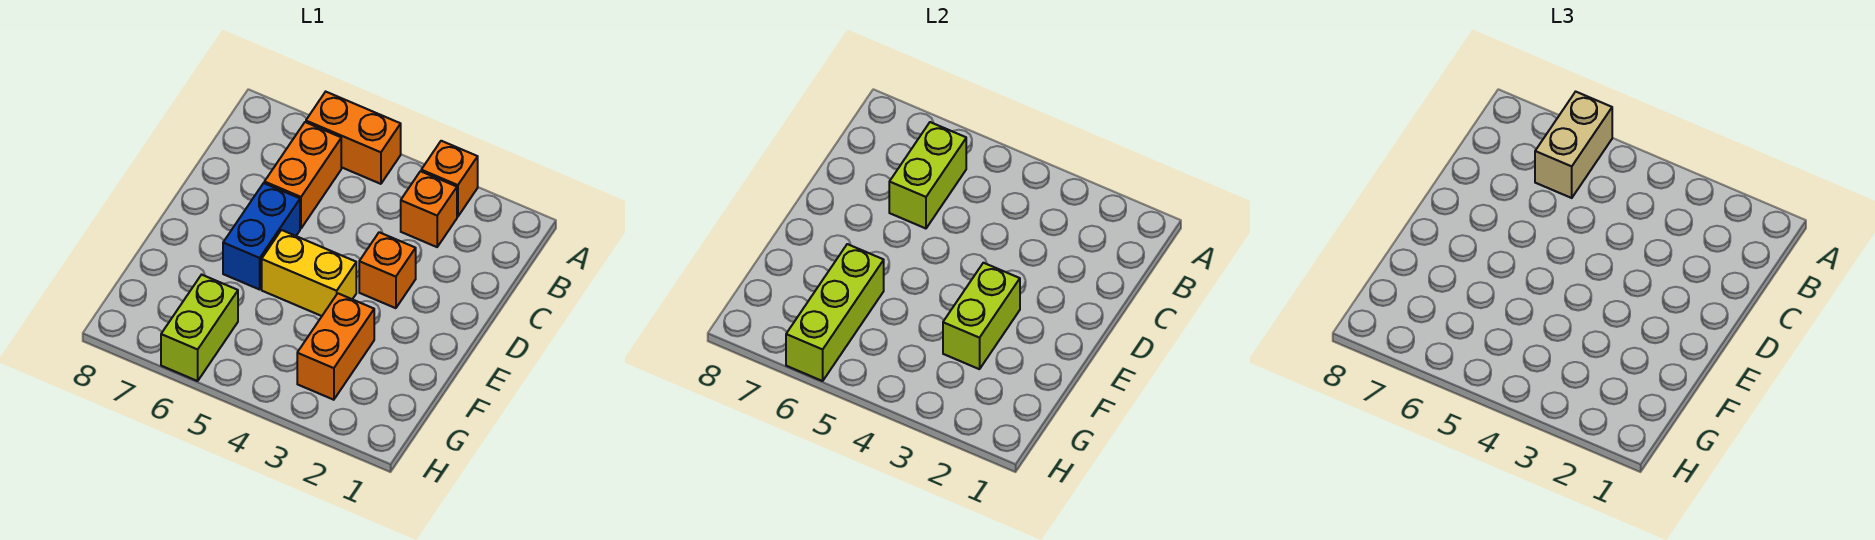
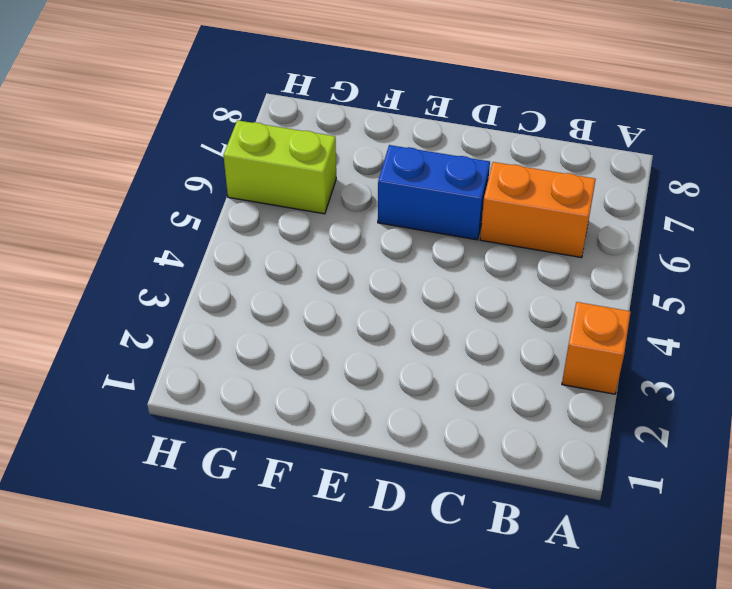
none -> orange 1x2 brick [306,92,401,184]
none -> orange 1x1 brick [401,171,457,247]
none -> orange 1x1 brick [359,232,416,308]

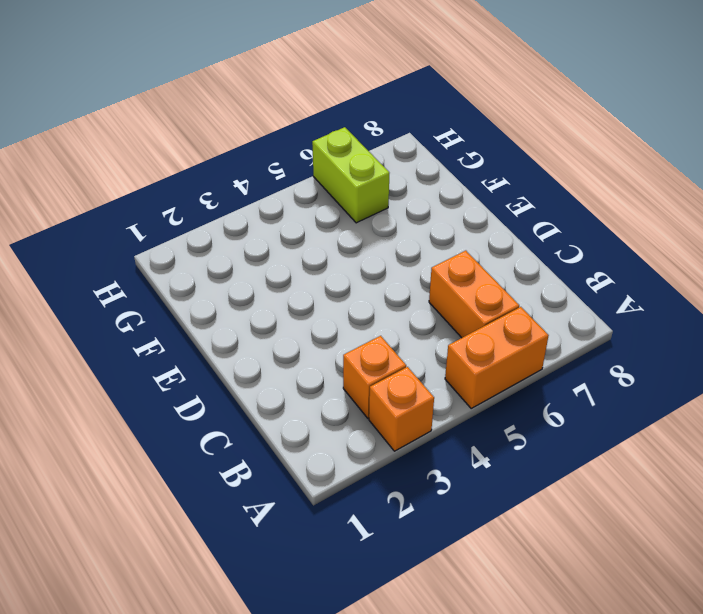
none -> orange 1x1 brick [359,232,416,308]
none -> blue 1x2 brick [223,183,300,289]
none -> yellow 1x2 brick [262,230,356,316]

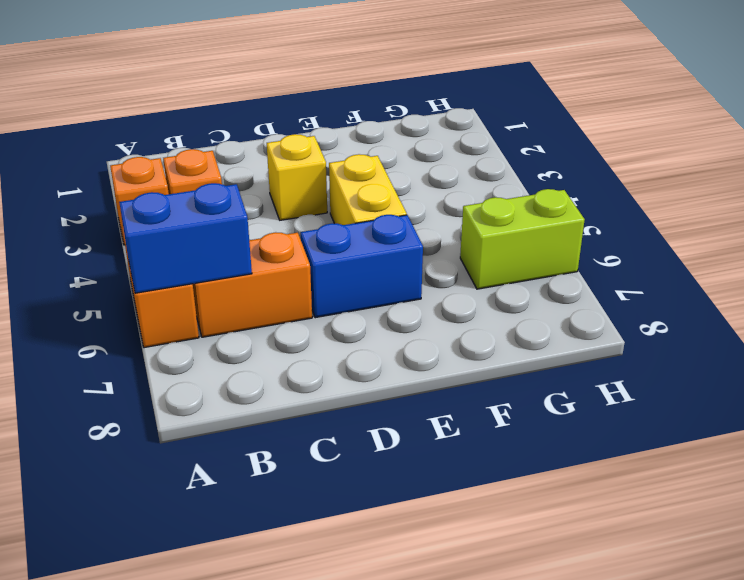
blue 1x2 brick [119,183,252,293] -> lime 1x2 brick [889,122,966,228]
yellow 1x1 brick [267,134,327,220] -> orange 1x1 brick [359,232,416,308]
none -> orange 1x2 brick [297,293,374,400]
none -> lime 1x2 brick [943,263,1020,369]
none -> lime 1x3 brick [786,244,884,381]

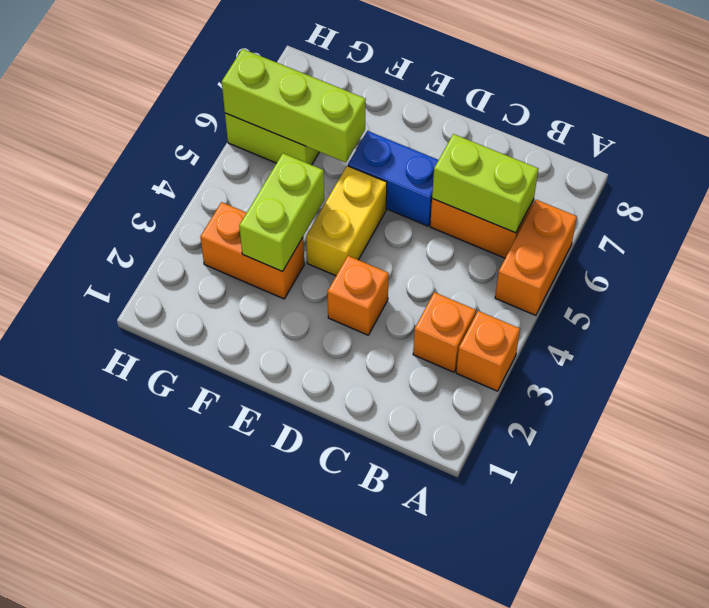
lime 1x2 brick [239,153,324,272] -> lime 1x2 brick turned to [943,263,1020,369]
none -> tan 1x2 brick [1535,92,1612,198]

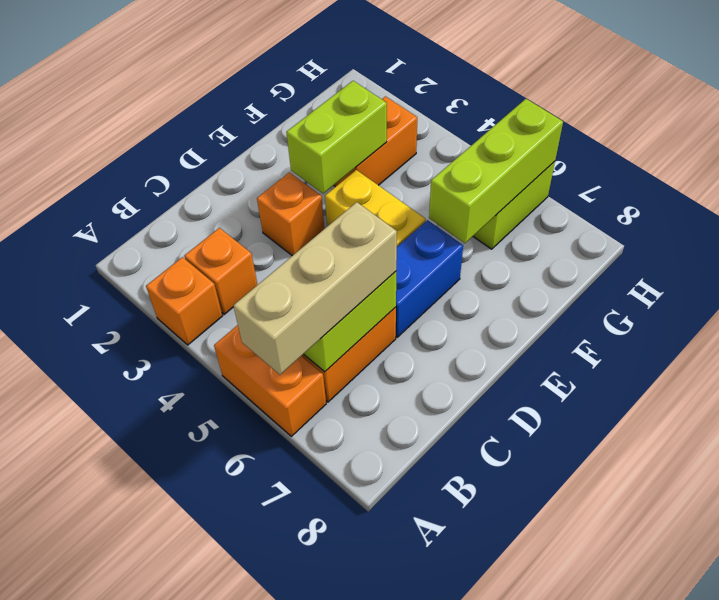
tan 1x3 brick [234,202,397,375] -> tan 1x2 brick [1535,92,1612,198]

